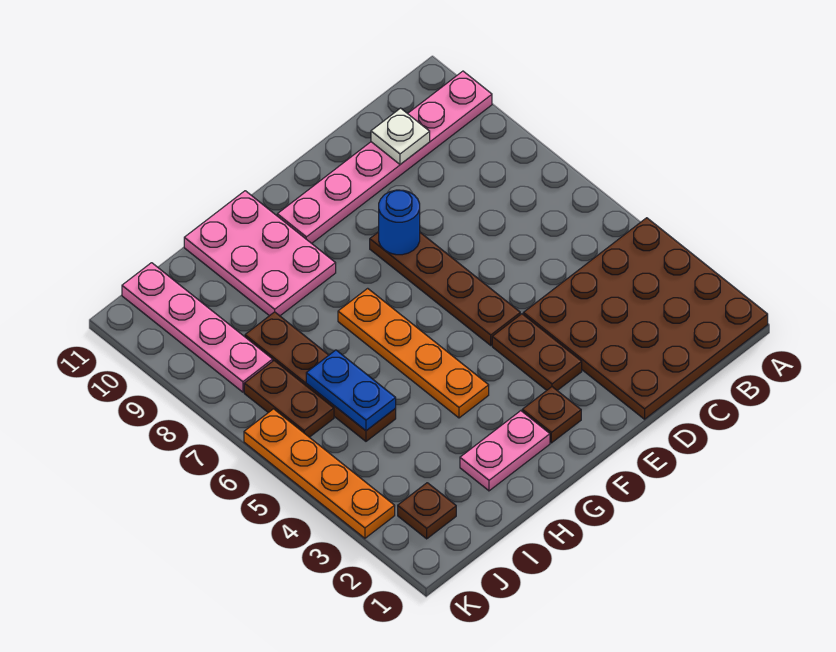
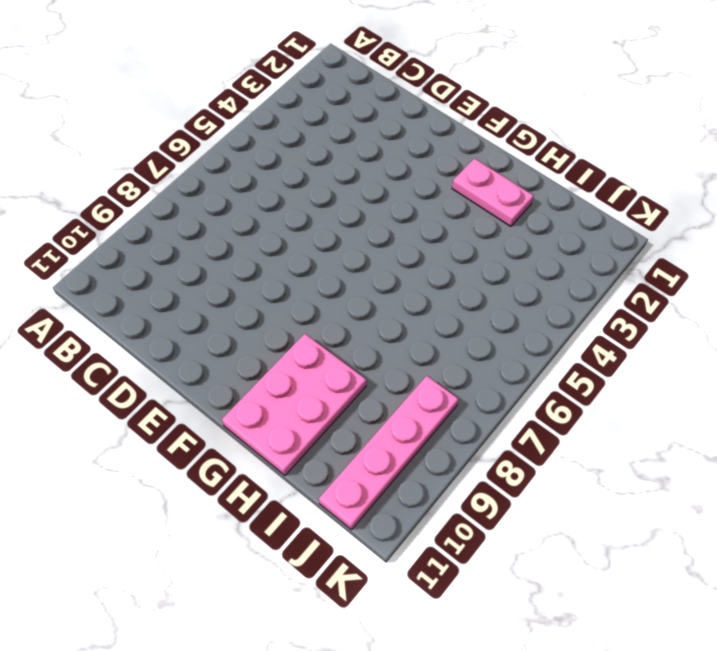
none -> brown 4x4 plate [523,218,768,419]
none -> pink 1x6 plate [277,71,492,243]
none -> brown 1x2 plate [492,314,582,391]

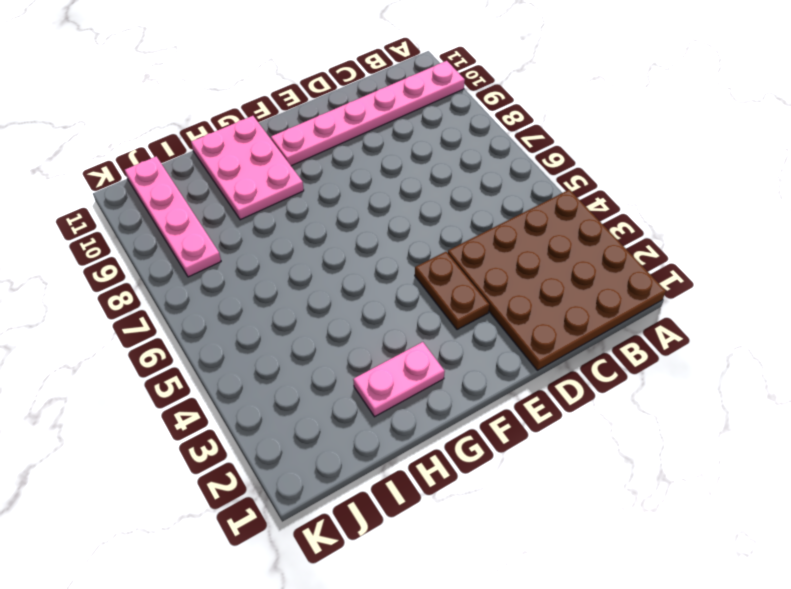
none -> brown 1x4 plate [370,232,520,345]
none -> brown 1x1 plate [522,387,581,443]
none -> orange 1x4 plate [338,288,489,418]

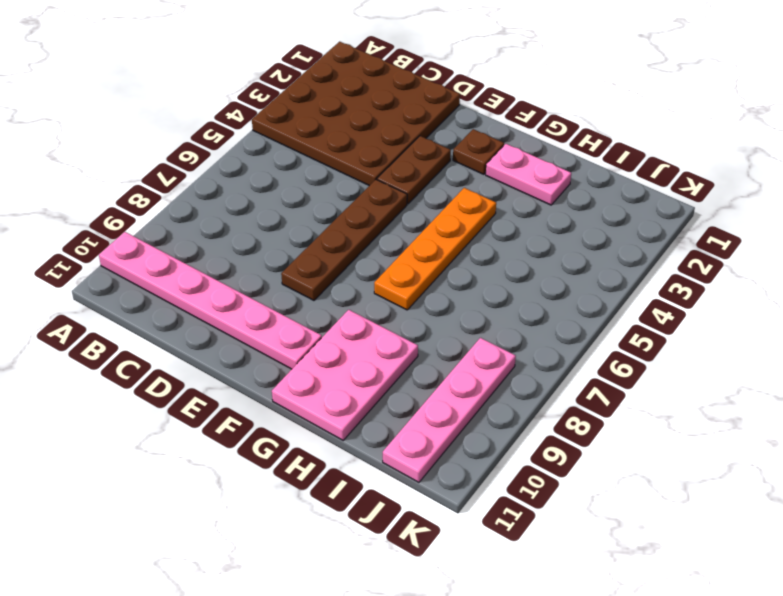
none -> brown 1x4 plate [245,312,396,441]
none -> brown 1x1 plate [398,483,456,539]
none -> brown 1x2 plate [244,361,334,437]

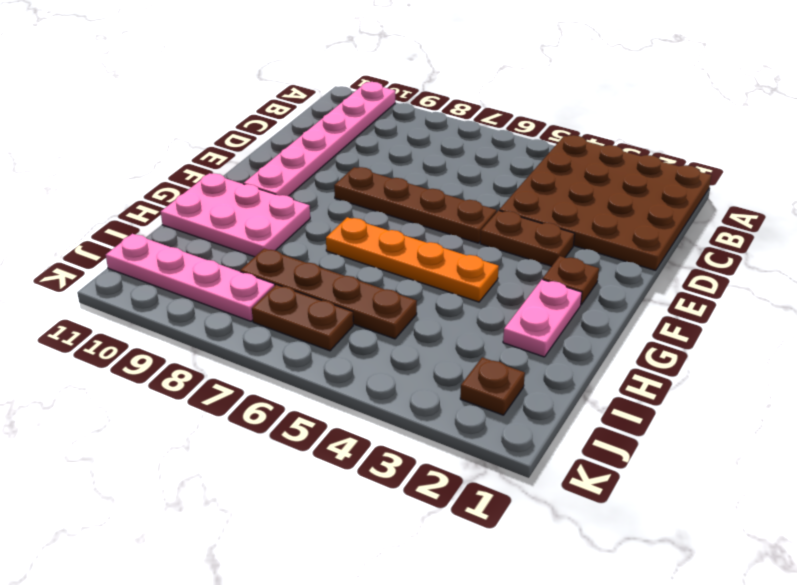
none -> orange 1x4 plate [244,409,395,538]
none -> white 1x1 plate [371,108,430,164]
none -> blue 1x1 round brick [379,190,420,255]

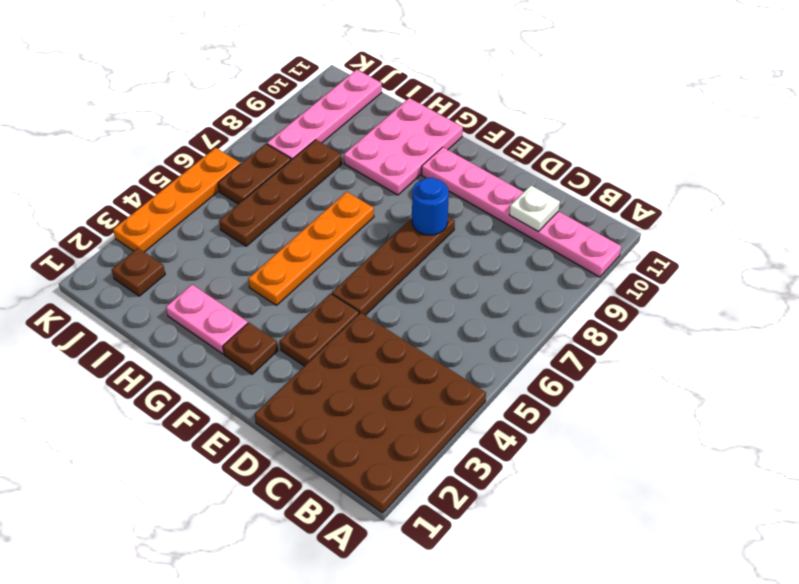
none -> blue 1x2 plate [306,350,396,431]

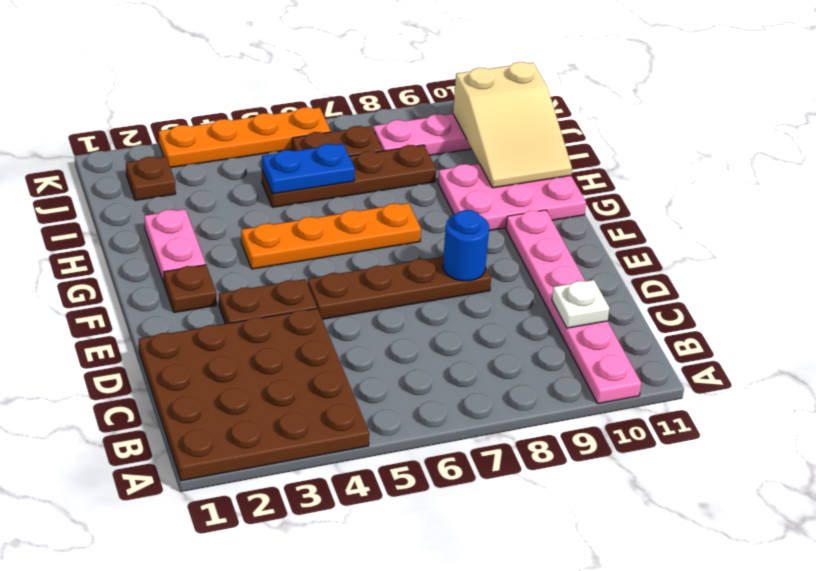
tan 2x3 slope [453,62,572,188] -> none

